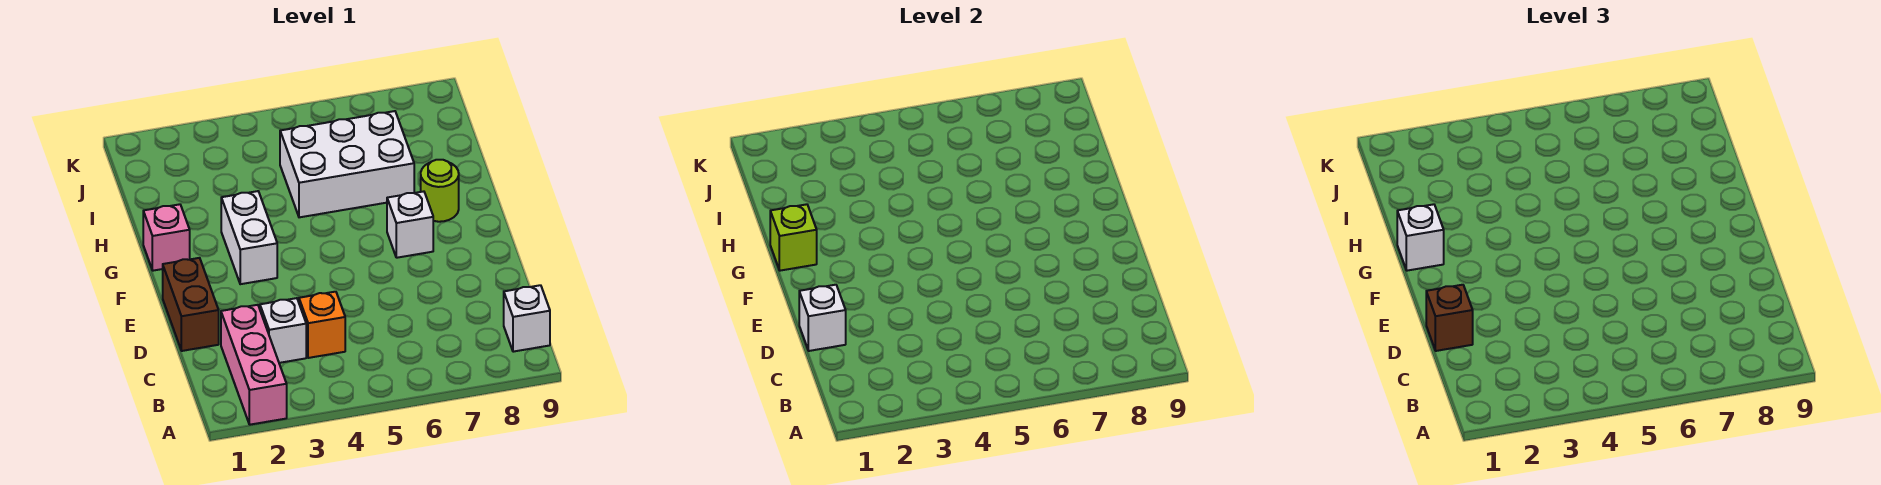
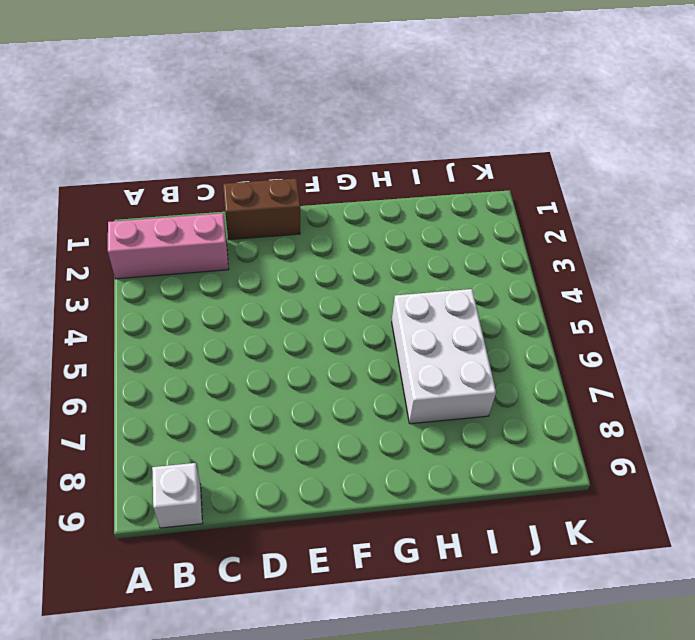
none -> white 1x1 brick [260,298,306,363]
none -> orange 1x1 brick [299,292,345,358]
none -> white 1x2 brick [221,191,277,284]

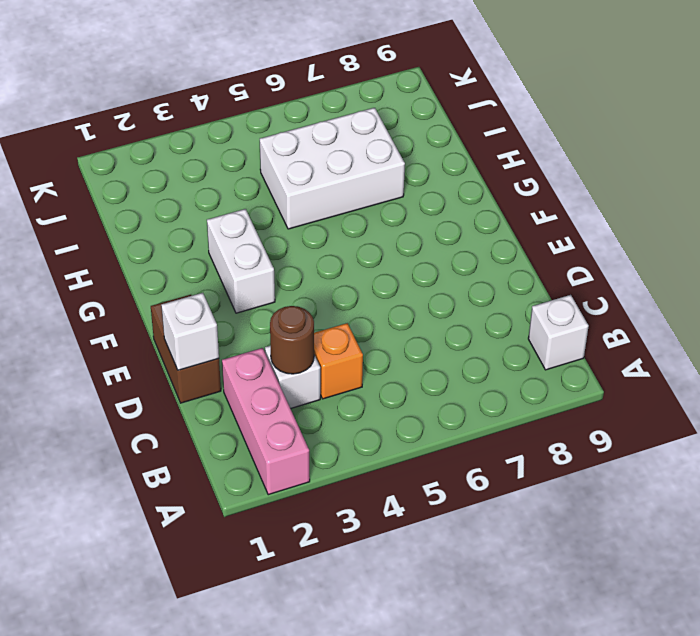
brown 1x1 round brick [270,306,314,374] -> none
none -> white 1x1 brick [387,191,433,258]
none -> pink 1x1 brick [143,204,190,271]
none -> lime 1x1 round brick [421,160,459,222]

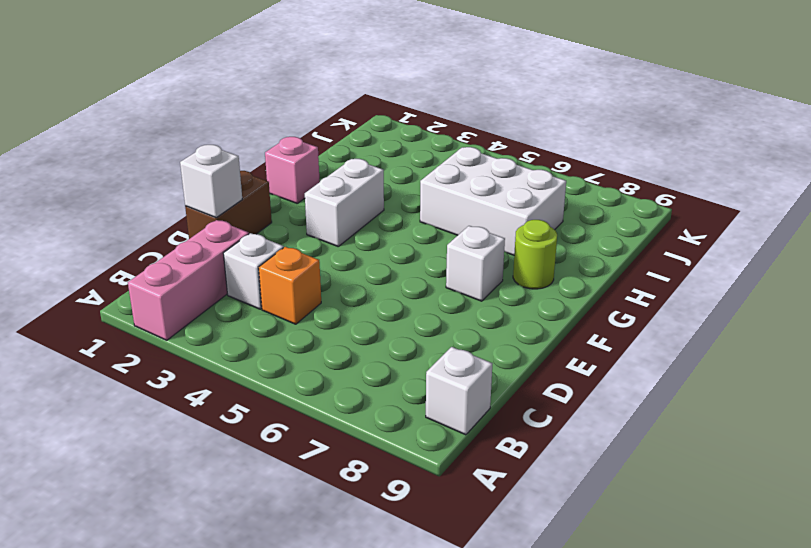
none -> lime 1x1 brick [770,204,817,271]
none -> brown 1x1 brick [1426,285,1473,351]
none -> white 1x1 brick [1397,204,1444,271]

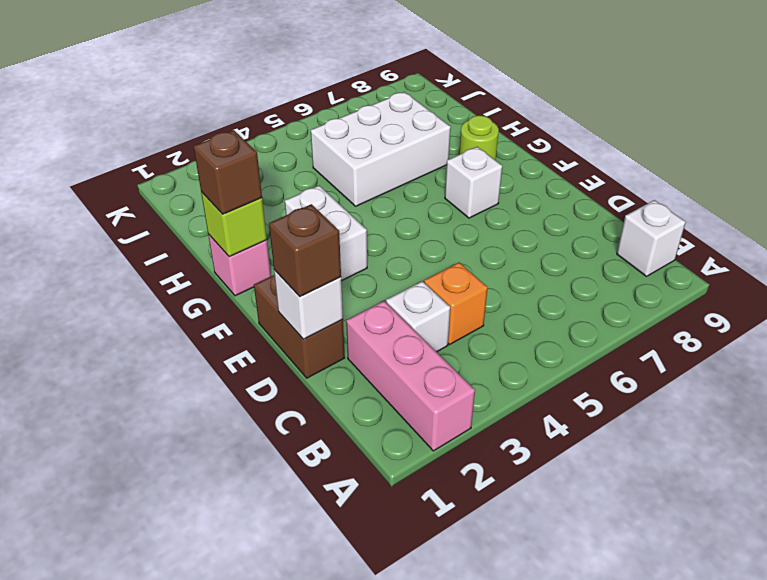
brown 1x1 brick [193,130,262,214] -> white 1x1 brick [1397,204,1444,271]

